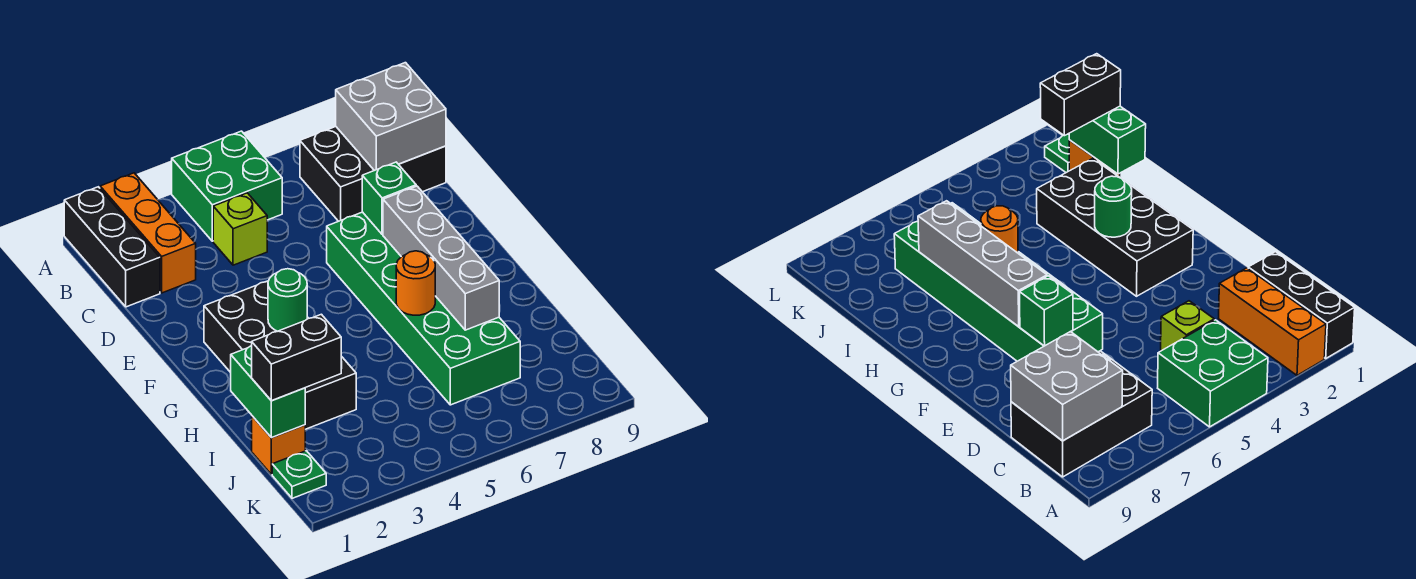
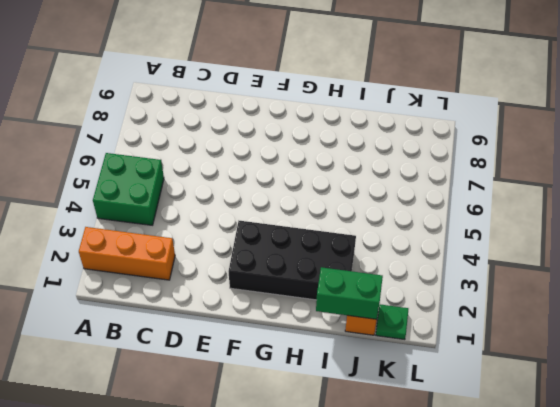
none -> black 1x3 brick [64,187,160,307]
none -> black 2x3 brick [300,127,446,221]
none -> lime 1x1 brick [213,193,267,265]

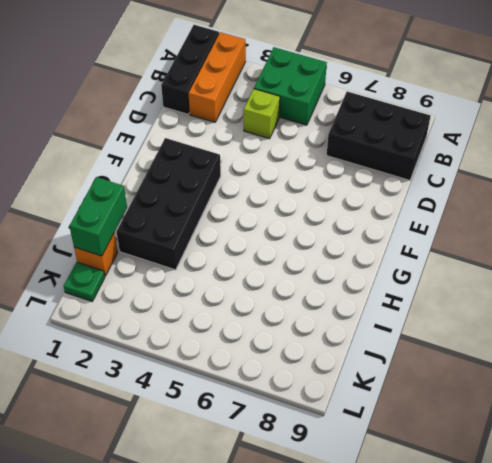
none -> green 2x6 brick [327,212,520,405]
none -> grey 2x2 brick [336,63,446,171]
none -> green 1x1 brick [362,162,416,234]

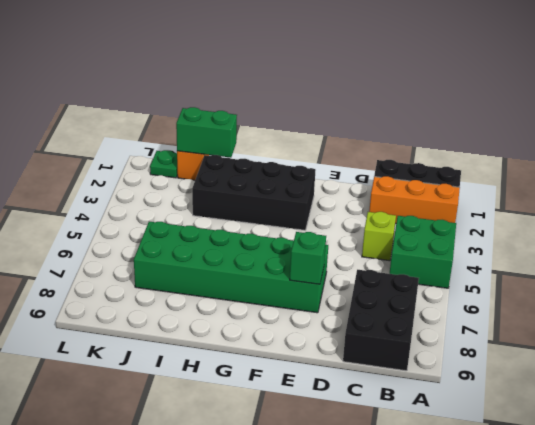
none -> grey 2x2 brick [336,63,446,171]
none -> grey 1x4 brick [383,186,499,330]
none -> green 1x1 round brick [268,269,307,331]

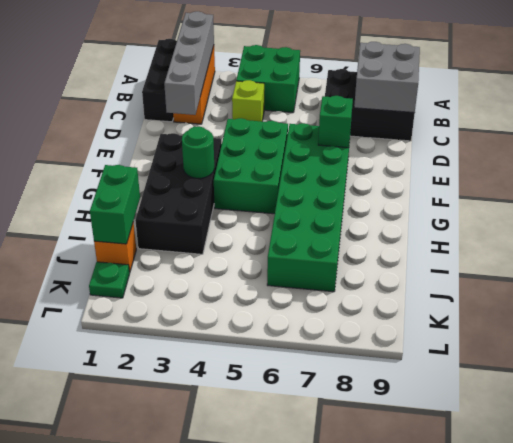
grey 1x4 brick [164,11,214,115] -> grey 1x4 brick moved to [383,186,499,330]
green 2x3 brick [214,118,288,214] -> none
none -> orange 1x1 round brick [396,251,435,315]
none -> black 1x2 brick [252,314,341,401]

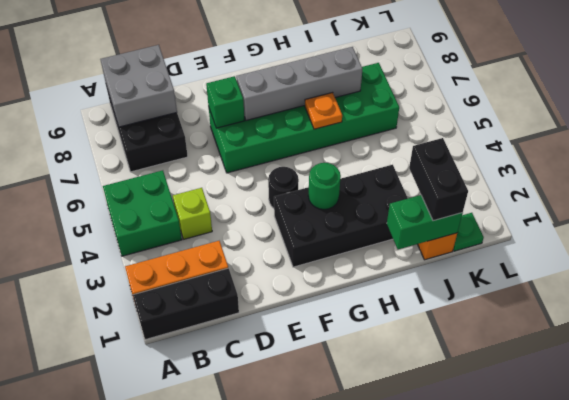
black 1x1 round brick [268,167,299,208] -> none
orange 1x1 plate [305,93,342,129] -> orange 1x1 round brick [396,251,435,315]

